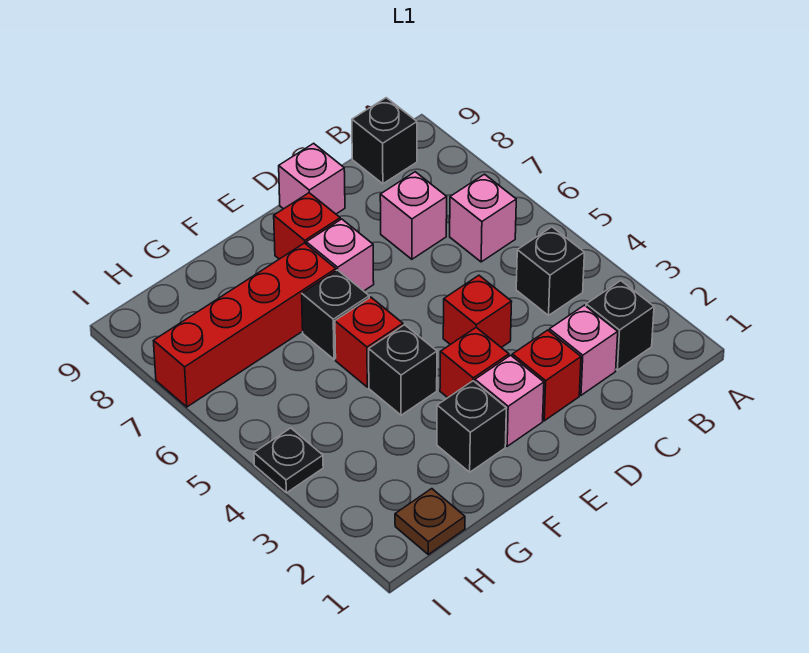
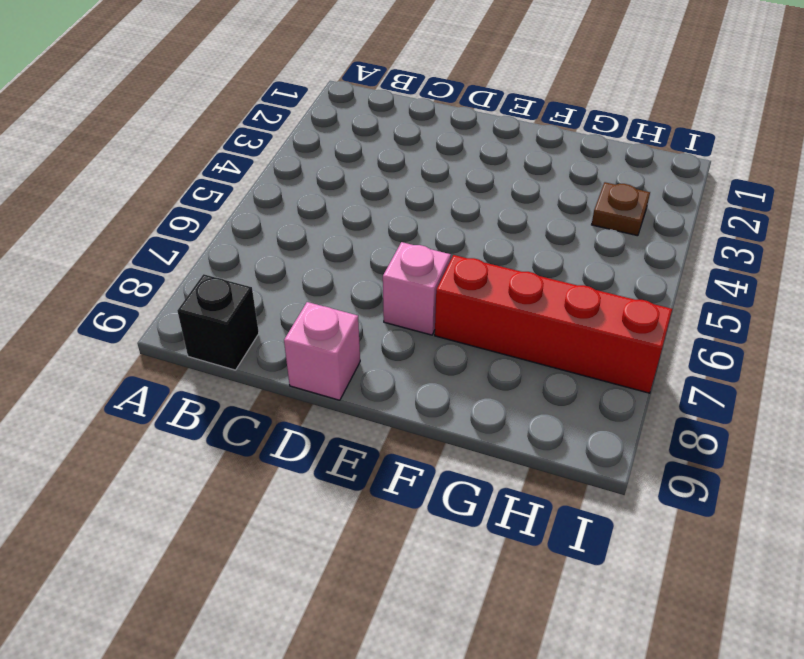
brown 1x1 plate [592,182,650,236] -> brown 1x1 plate moved to [395,489,465,554]
none -> black 1x1 brick [586,281,654,370]
none -> black 1x1 brick [516,227,584,315]
none -> pink 1x1 brick [450,174,516,262]

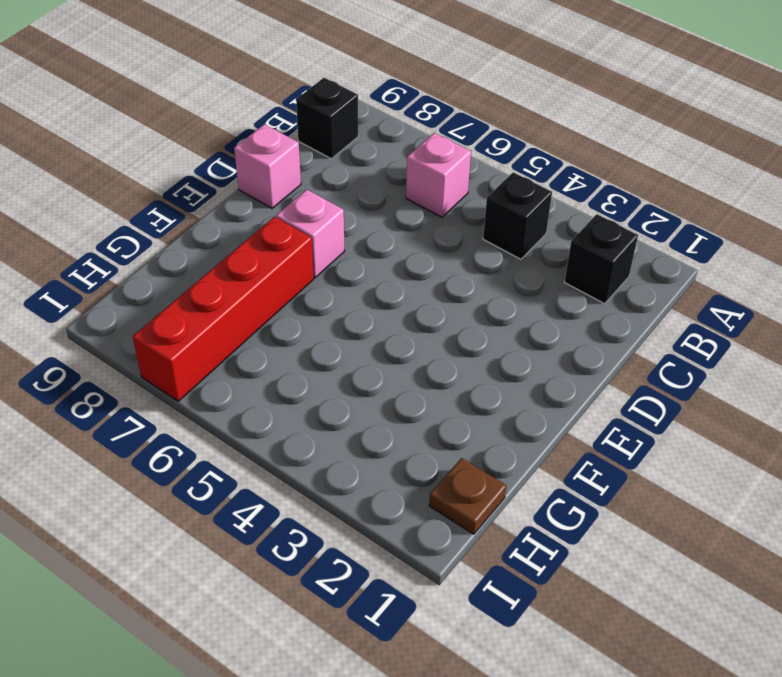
none -> pink 1x1 brick [549,305,618,395]
none -> pink 1x1 brick [380,172,447,259]
none -> red 1x1 brick [512,330,581,421]

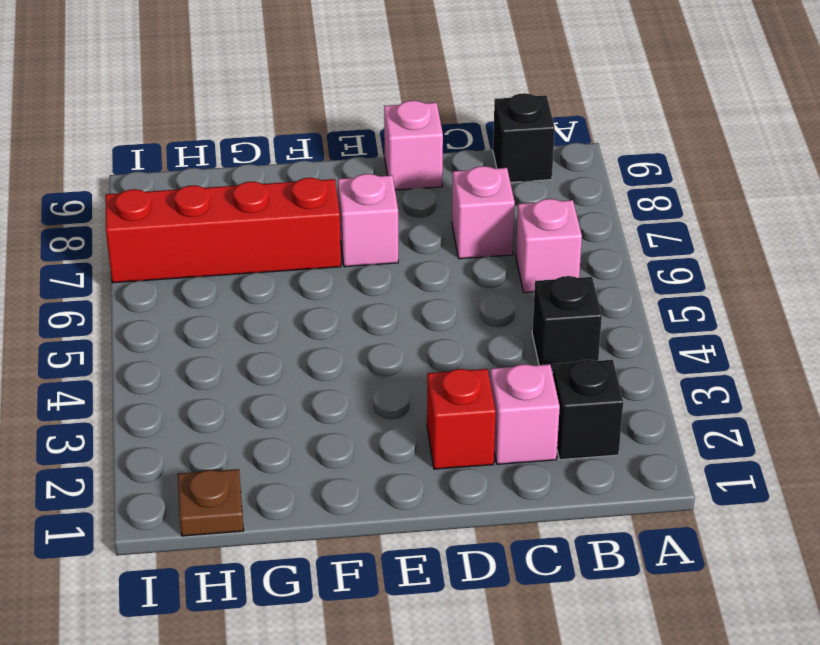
none -> red 1x1 brick [443,275,512,348]
none -> pink 1x1 brick [475,355,544,446]
none -> red 1x1 brick [440,328,509,398]

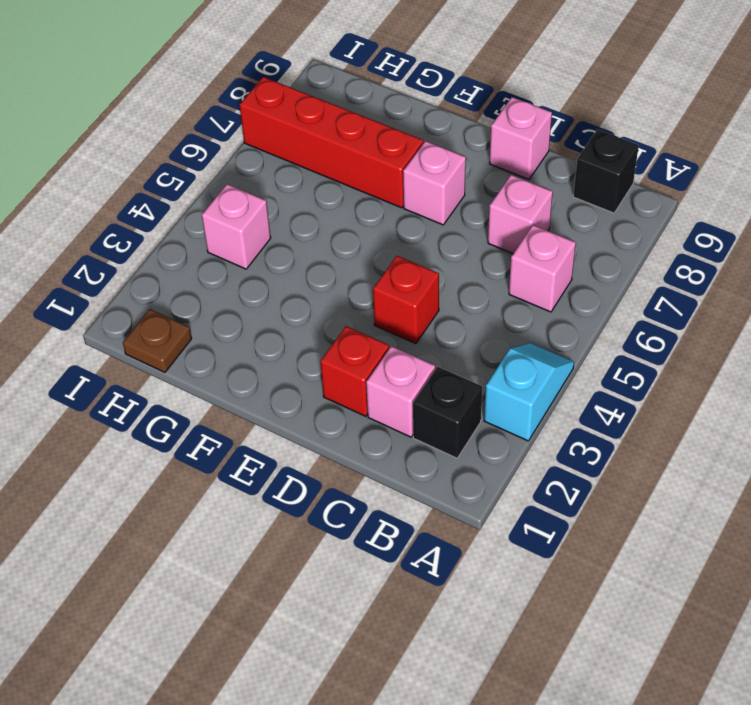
cyan 1x2 slope [484,343,574,441] -> none
pink 1x1 brick [202,184,271,269] -> pink 1x1 brick moved to [475,355,544,446]
none -> black 1x1 brick [516,227,584,315]
none -> red 1x1 brick [440,328,509,398]
none -> red 1x1 brick [274,193,340,259]

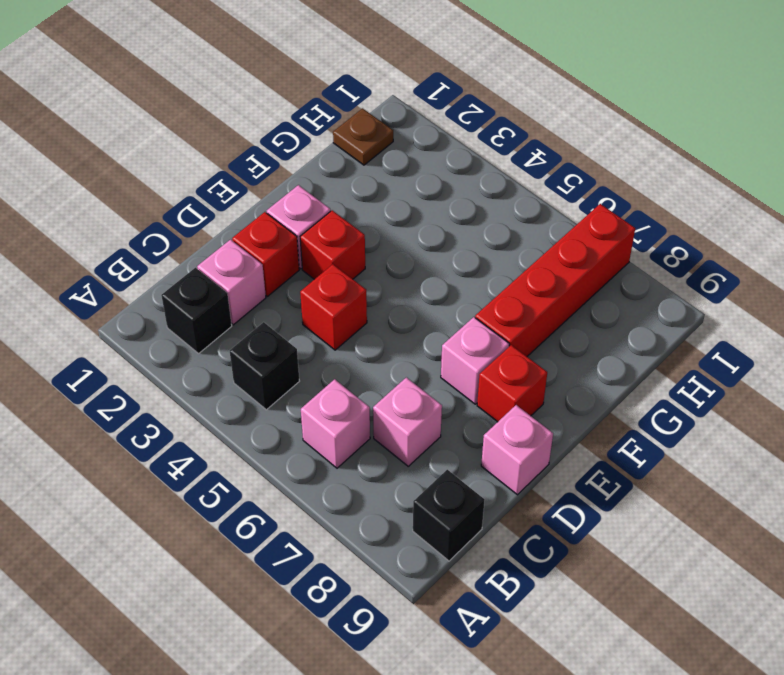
none -> black 1x1 brick [437,381,506,472]
none -> black 1x1 brick [369,325,437,415]
none -> red 1x1 brick [335,297,403,387]

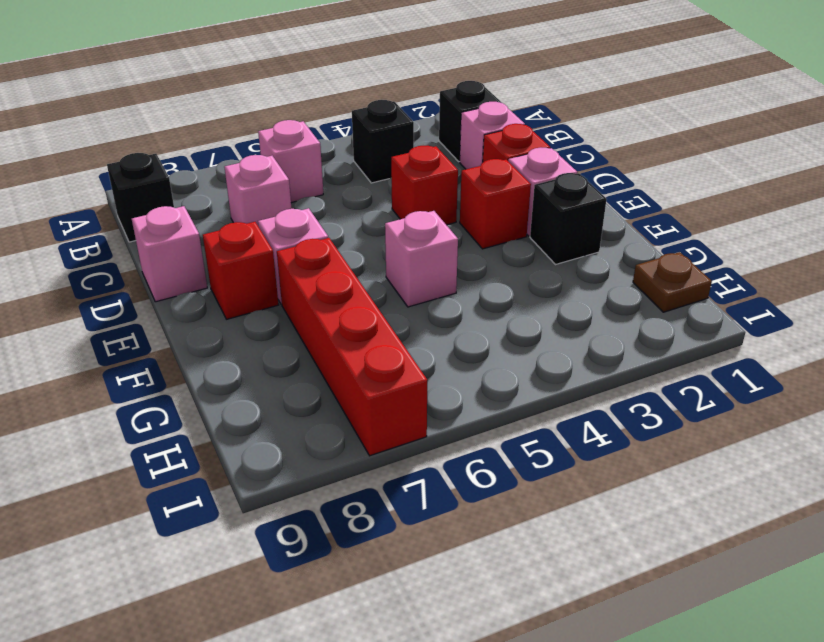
pink 1x1 brick [385,211,458,307] -> red 1x1 brick [335,297,403,387]
none -> black 1x1 brick [369,325,437,415]
none -> black 1x1 brick [302,270,369,359]
none -> black 1x1 plate [254,428,323,493]

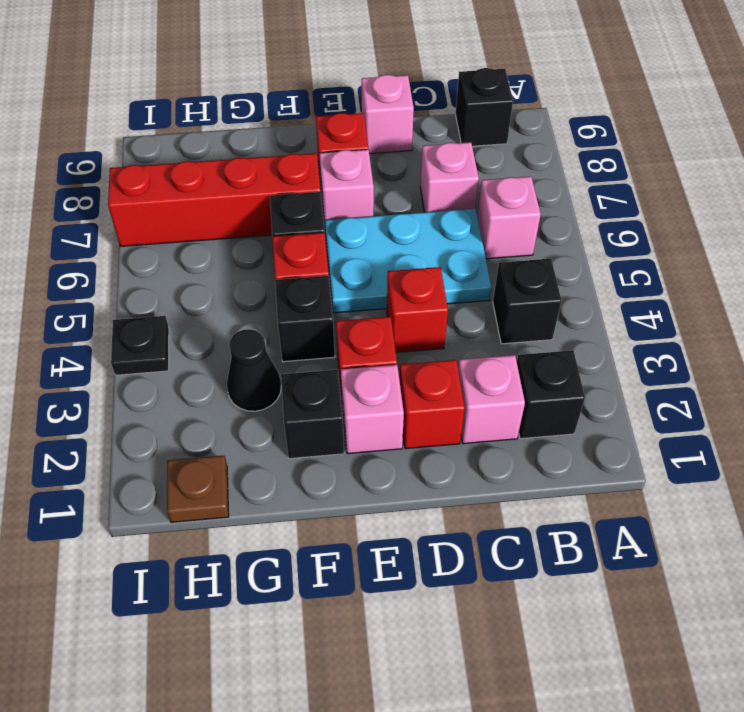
cyan 2x3 plate [325,209,492,313] -> none
black 1x1 cone [227,329,281,411] -> none

